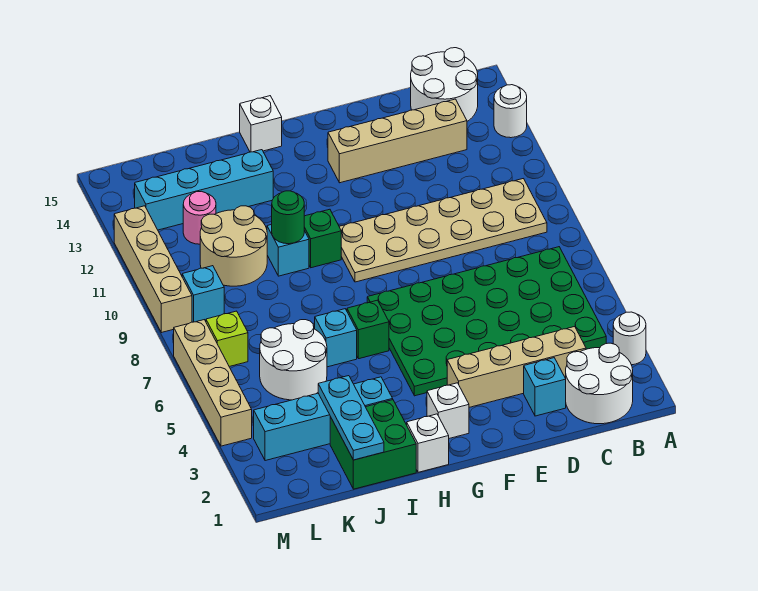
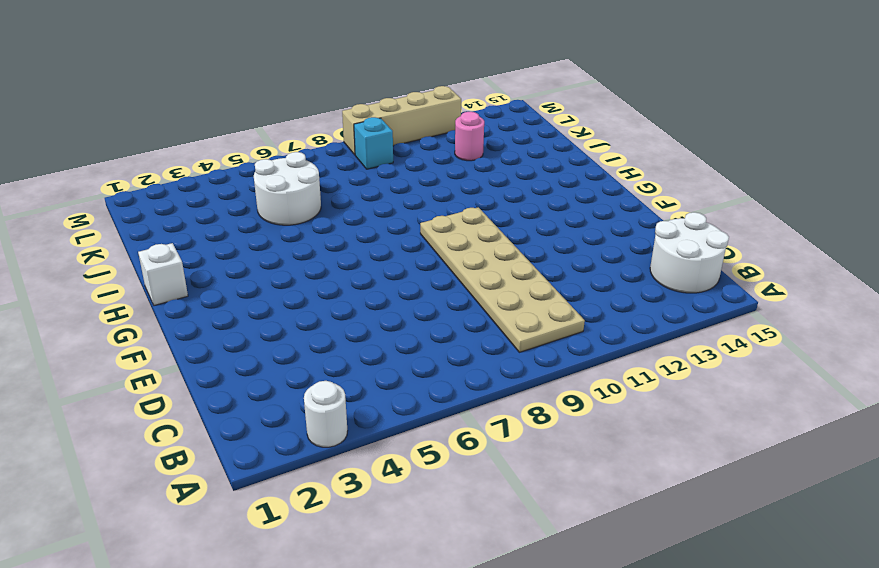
none -> white 1x1 round brick [494,85,527,138]
none -> white 2x2 round brick [566,343,633,424]
none -> green 4x6 plate [367,247,606,396]

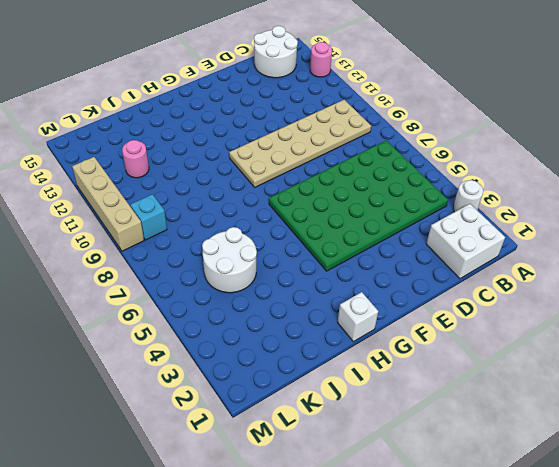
pink 1x1 round brick [310,42,332,77] -> white 1x1 round brick [494,85,527,138]
white 2x2 brick [426,204,505,279] -> white 2x2 round brick [566,343,633,424]
none -> tan 1x4 brick [447,327,586,407]
none -> tan 1x4 brick [328,99,467,183]
none -> cyan 1x1 brick [524,358,566,416]

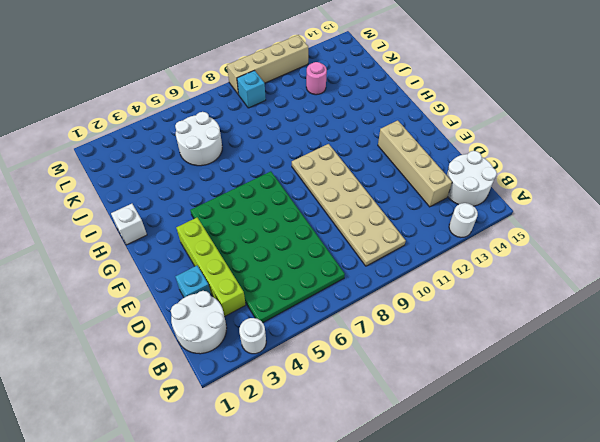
lime 1x4 brick [176,218,246,317] -> tan 1x4 brick [447,327,586,407]
none -> white 1x1 brick [427,383,469,438]
none -> green 1x1 brick [347,300,389,359]
none -> green 1x1 brick [304,209,341,268]

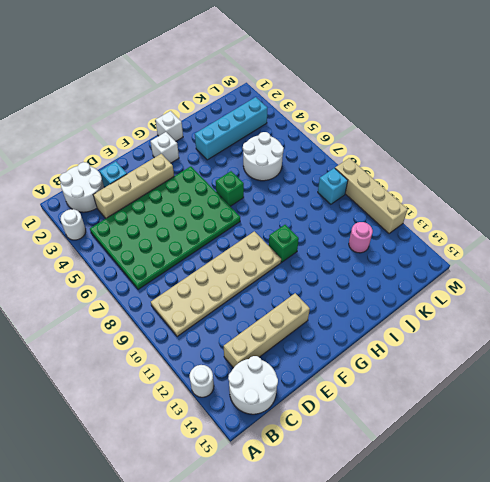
none -> white 1x1 brick [240,96,282,152]
none -> green 2x2 brick [330,400,416,489]
none -> cyan 1x1 brick [315,309,357,367]

